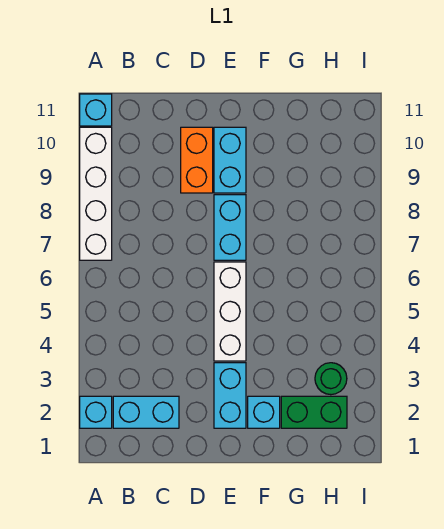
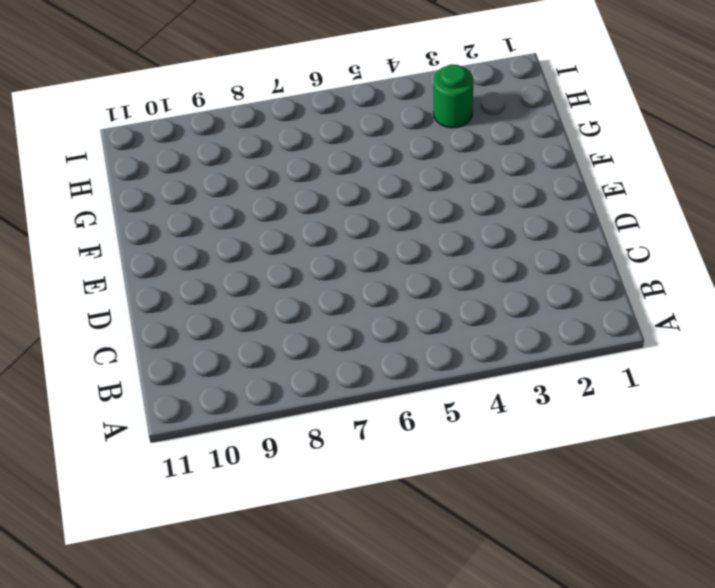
none -> cyan 1x1 brick [80,396,112,428]
none -> white 1x4 brick [80,127,112,260]
none -> cyan 1x1 brick [80,94,112,126]

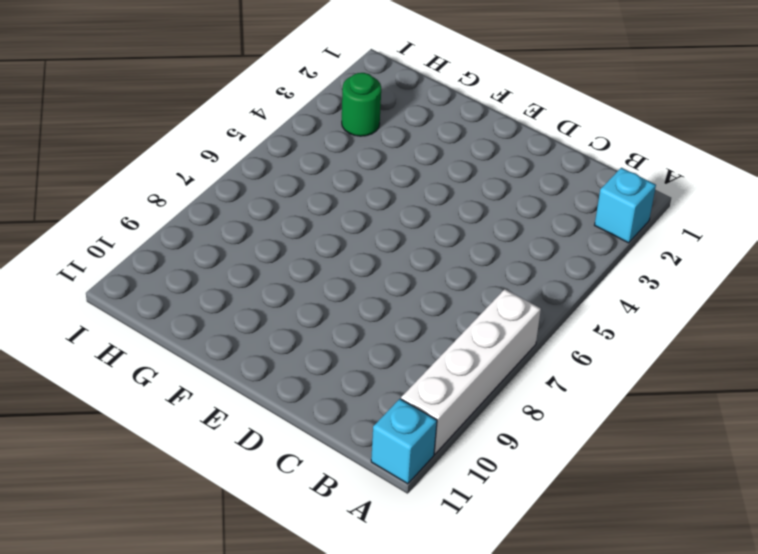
none -> cyan 1x2 brick [113,396,179,428]
none -> orange 1x2 brick [181,127,213,193]
none -> cyan 1x2 brick [214,363,246,428]

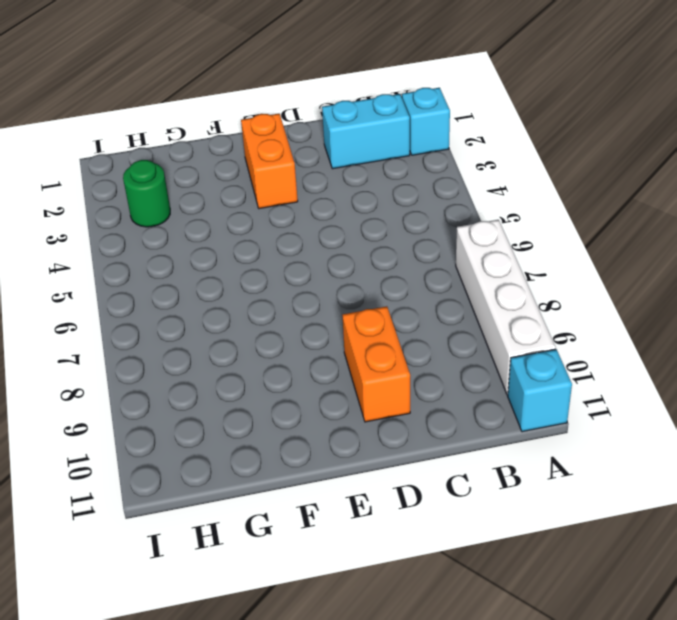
orange 1x2 brick [241,114,298,209] -> cyan 1x2 brick [214,363,246,428]
none -> white 1x3 brick [214,262,246,361]
none -> cyan 1x2 brick [214,195,246,260]
none -> cyan 1x2 brick [214,127,246,193]

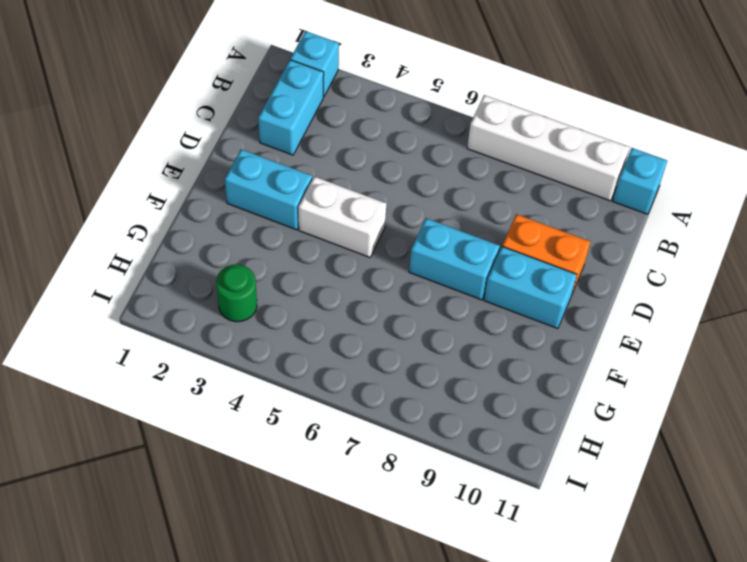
white 1x2 brick [298,176,386,257] -> white 1x3 brick [214,262,246,361]
none -> cyan 1x1 brick [248,396,280,428]
none -> green 1x2 brick [281,396,347,428]

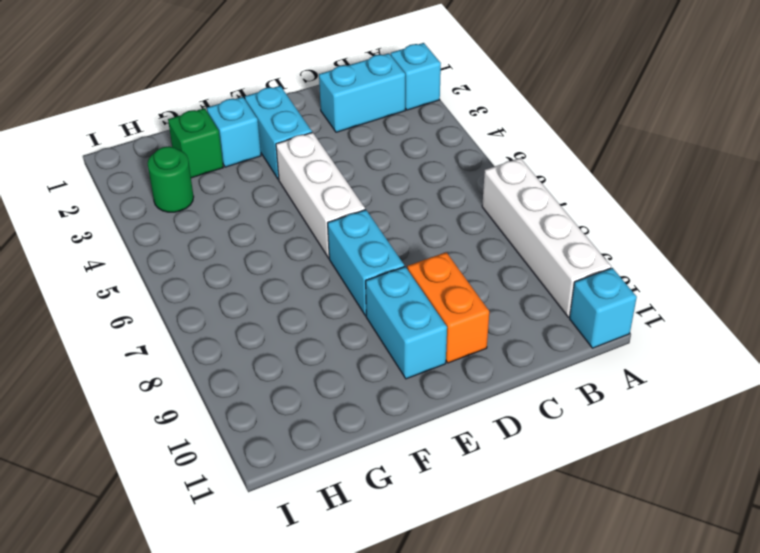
green 1x1 brick [168,108,223,178] -> green 1x2 brick [281,396,347,428]

